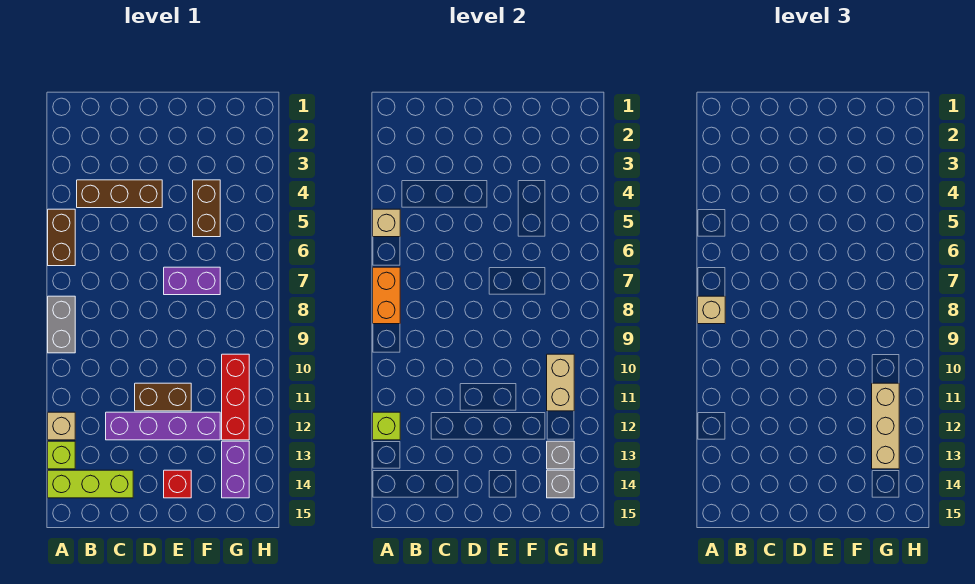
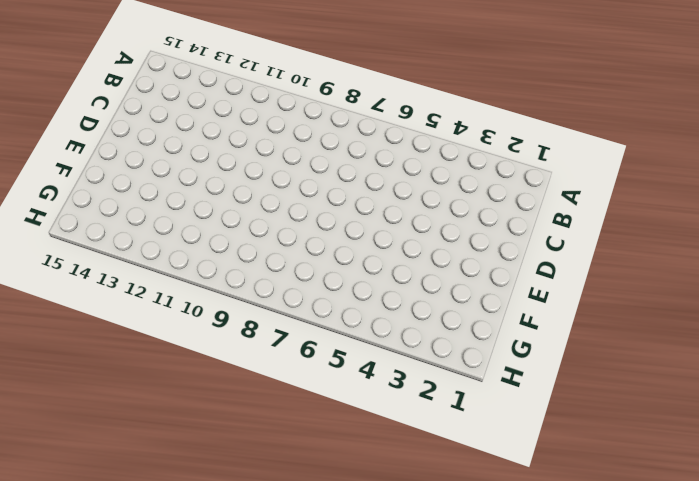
none -> brown 1x2 brick [48,209,75,266]
none -> grey 1x2 brick [48,296,75,353]
none -> tan 1x1 brick [48,412,75,440]

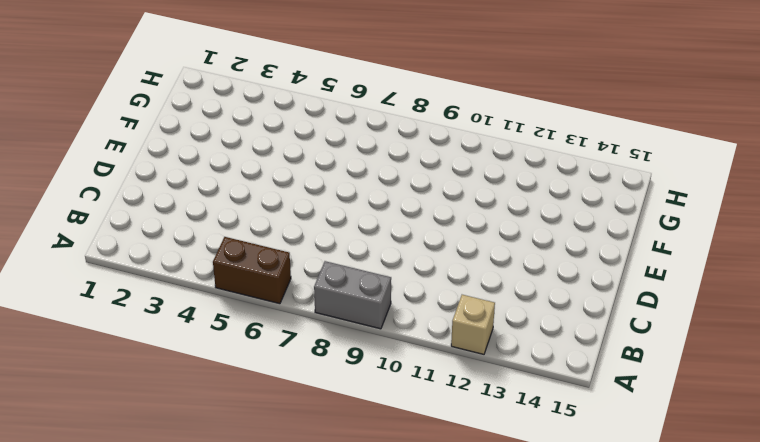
none -> lime 1x1 brick [48,441,75,469]
none -> lime 1x3 brick [48,470,133,498]
none -> brown 1x3 brick [77,180,162,208]

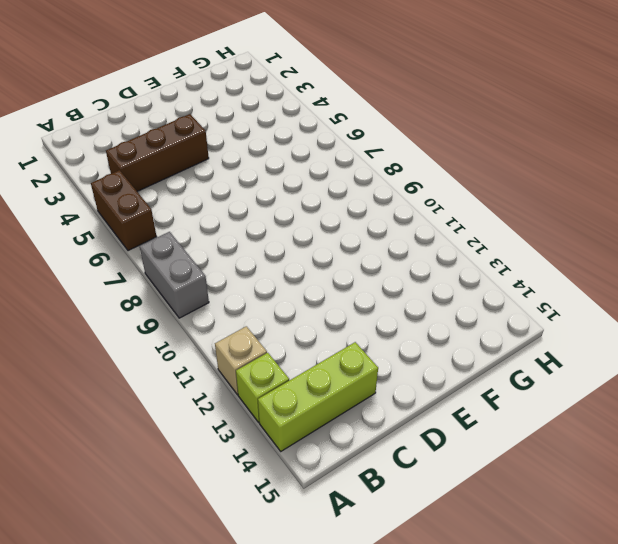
none -> purple 1x4 brick [106,412,220,440]
none -> brown 1x2 brick [135,383,191,411]
none -> purple 1x2 brick [164,267,220,295]

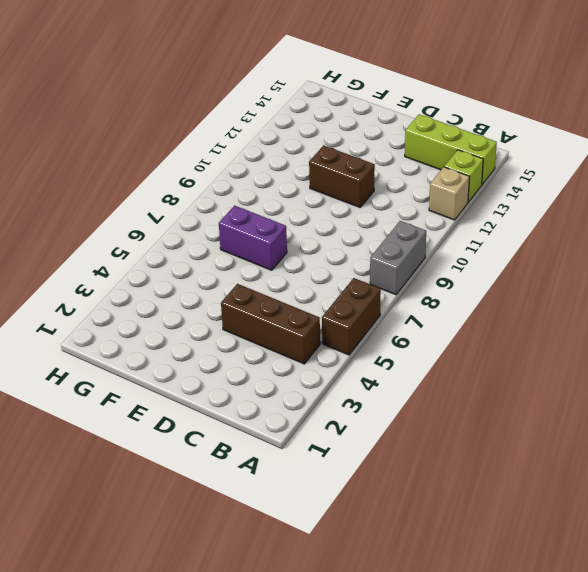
none -> purple 1x4 brick [106,412,220,440]
none -> red 1x1 brick [164,470,191,498]
none -> brown 1x2 brick [193,180,220,237]

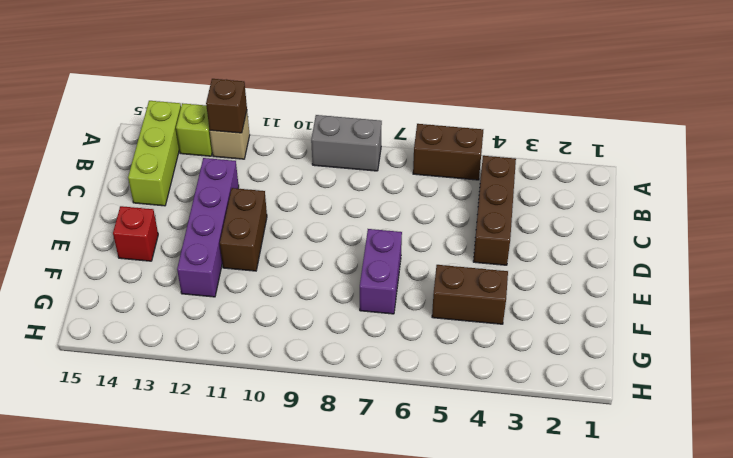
brown 1x1 brick [206,79,247,133] -> lime 1x1 brick [373,412,400,440]
none -> red 1x3 brick [222,354,249,440]
none -> purple 1x2 brick [222,441,249,498]
none -> tan 1x1 brick [373,209,400,237]

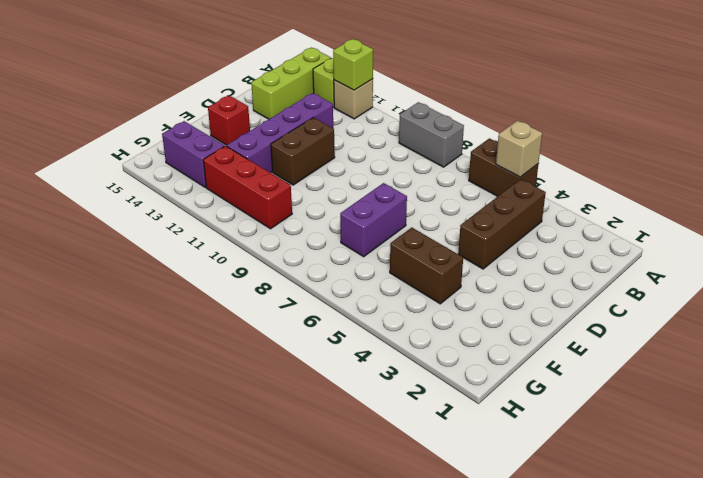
none -> orange 1x2 brick [373,267,400,324]
none -> tan 1x2 brick [547,354,574,411]
none -> grey 1x1 brick [547,441,574,469]

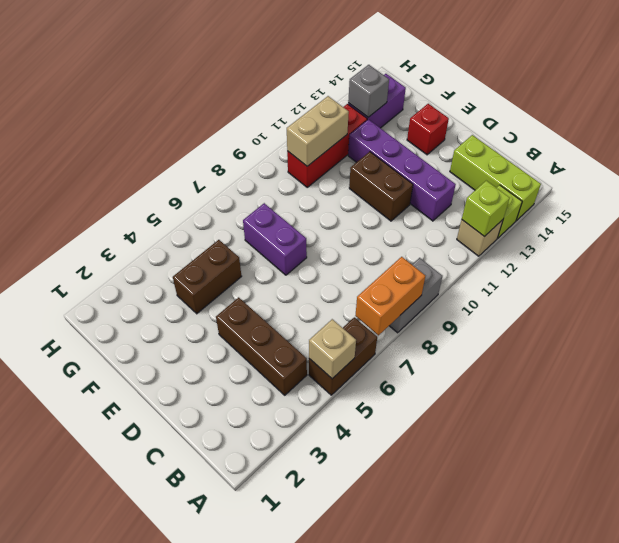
none -> grey 1x1 brick [547,470,574,498]
none -> tan 1x1 brick [698,296,725,324]
none -> tan 1x3 brick [872,383,899,469]

